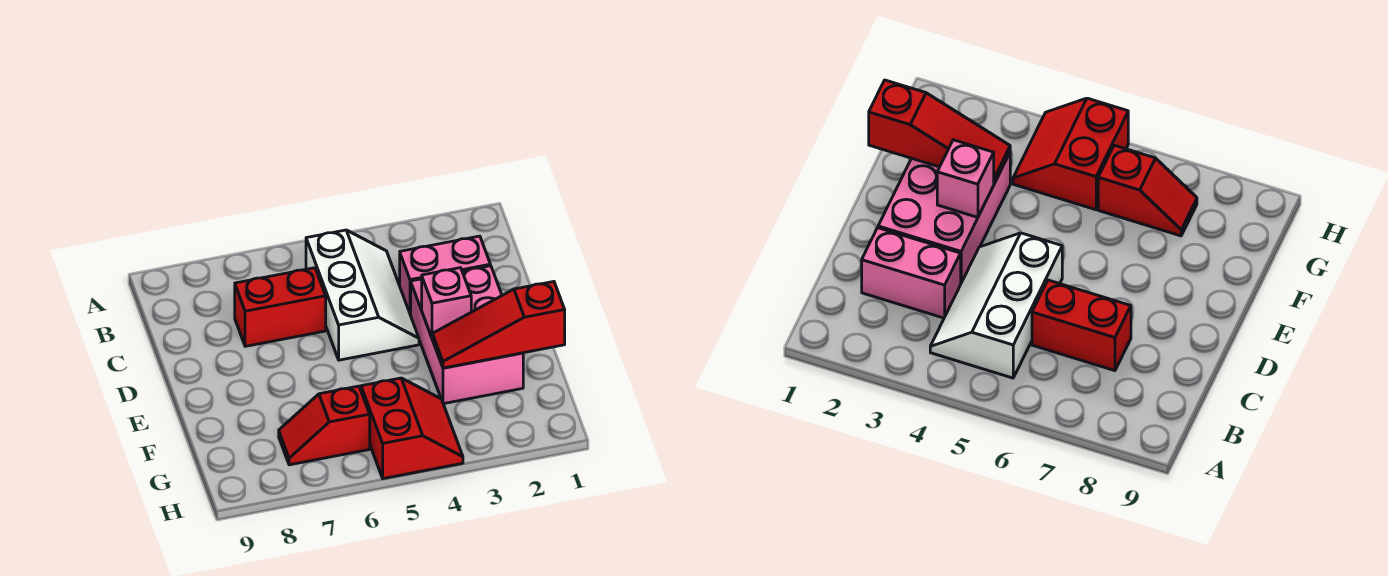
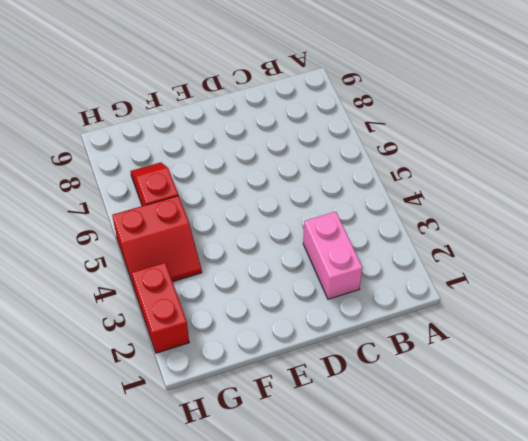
red 1x2 brick [132,263,189,353] -> red 1x2 brick moved to [235,268,326,346]
none -> white 2x3 slope [306,230,419,360]
none -> pink 2x3 brick [411,266,523,404]

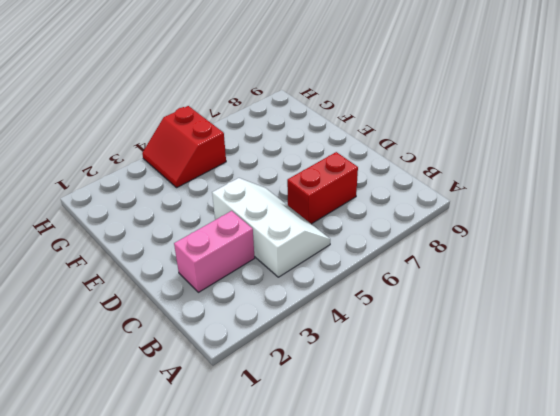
white 2x3 slope [212,178,330,277] -> white 2x3 slope turned to [306,230,419,360]
none -> pink 2x3 brick [411,266,523,404]
none -> red 1x2 slope [279,386,370,465]

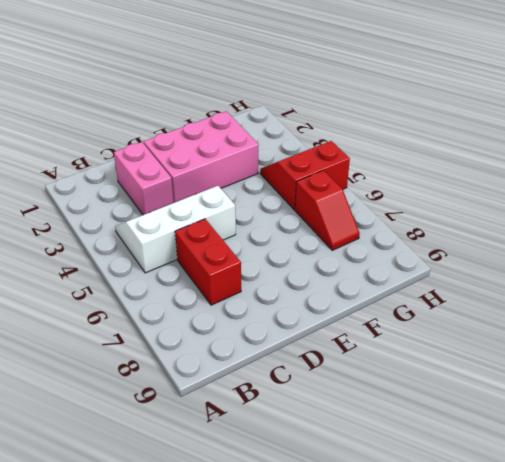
none -> pink 1x1 brick [422,268,471,338]
none -> red 1x3 slope [433,282,565,368]

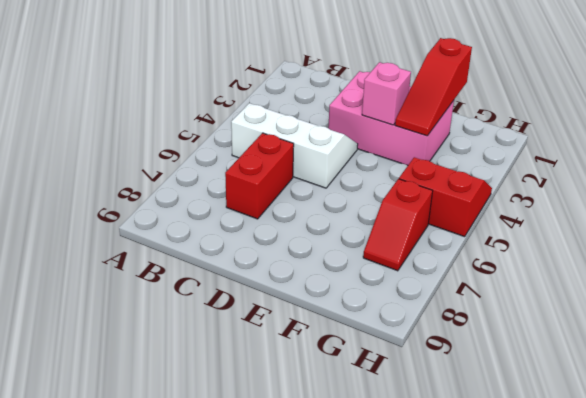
none -> pink 1x2 brick [400,236,490,315]

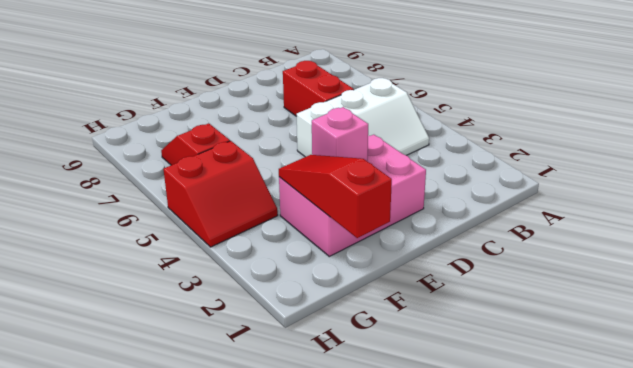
none -> pink 1x2 brick [400,236,490,315]

